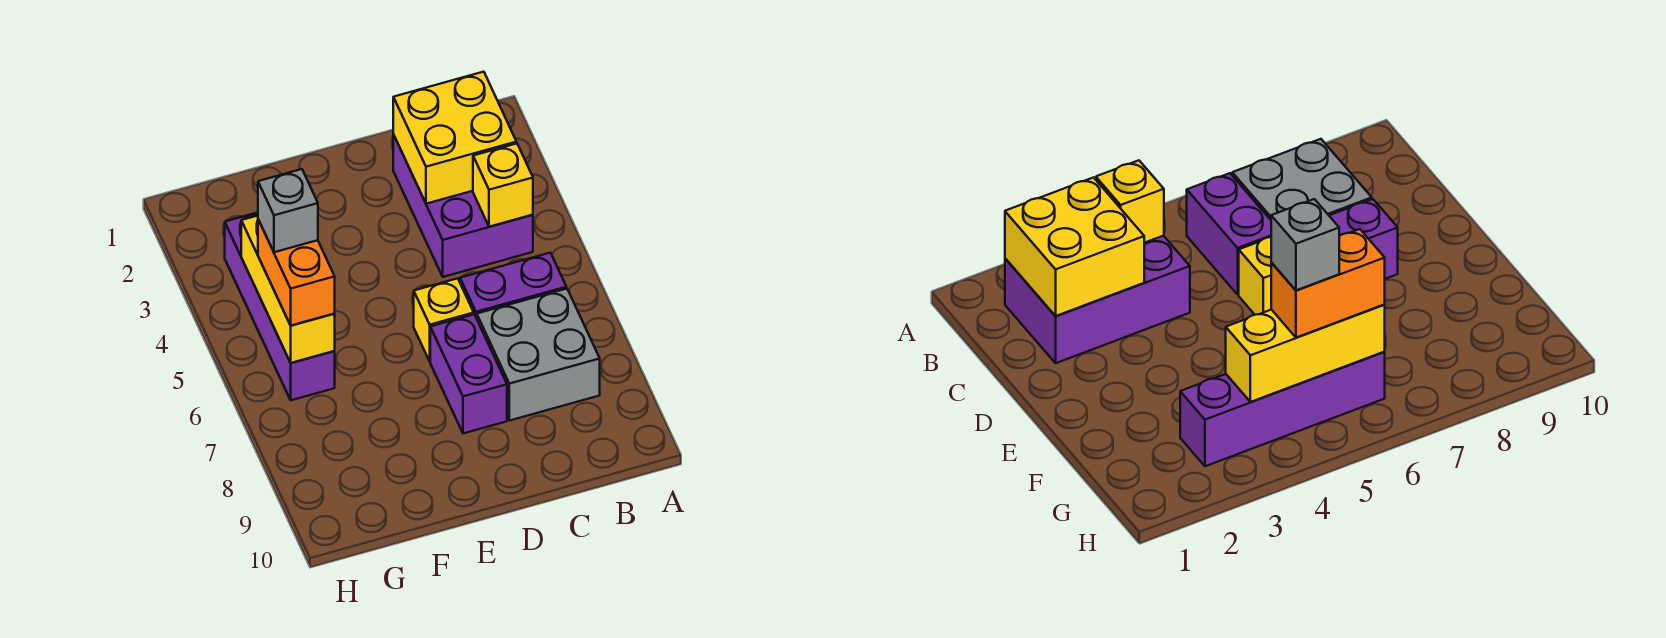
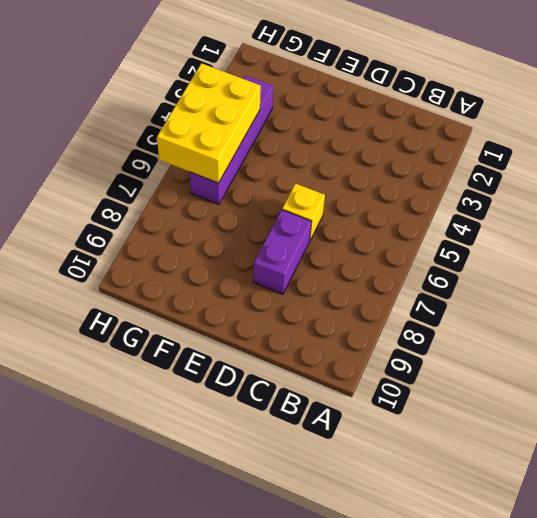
yellow 2x3 brick [157,63,261,183] -> yellow 1x3 brick [241,216,335,363]
none -> purple 2x3 brick [393,135,533,277]
none -> purple 1x2 brick [460,253,566,318]

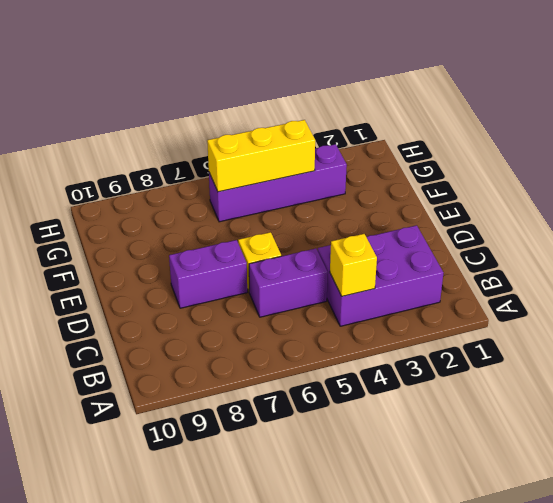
purple 1x2 brick [249,249,328,317] -> purple 1x2 brick turned to [460,253,566,318]
none -> grey 2x2 brick [477,289,600,421]
none -> yellow 2x2 brick [393,72,516,204]

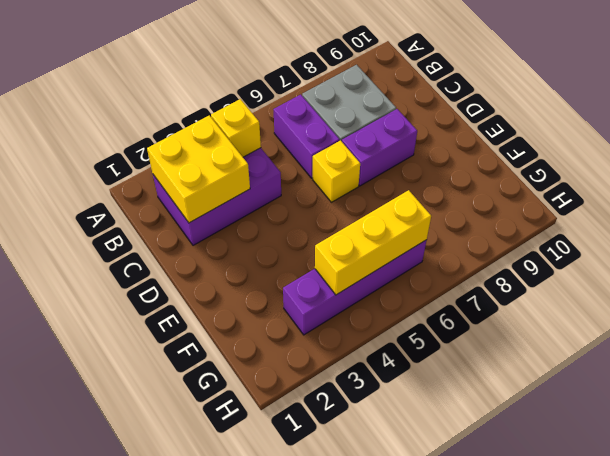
none -> orange 1x2 brick [258,220,335,325]
none -> grey 1x1 brick [258,169,318,252]

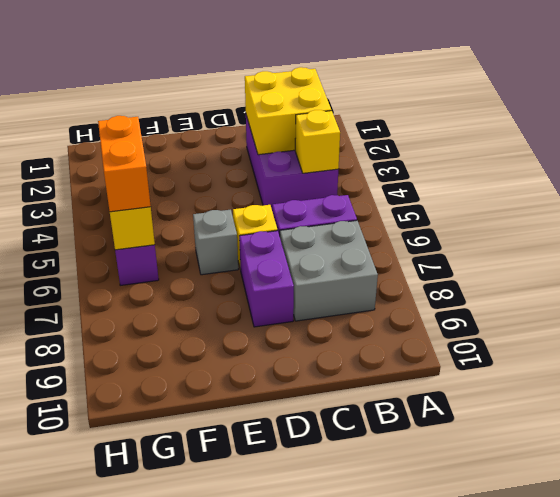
grey 1x1 brick [193,210,238,275] -> grey 1x1 brick moved to [258,169,318,252]

